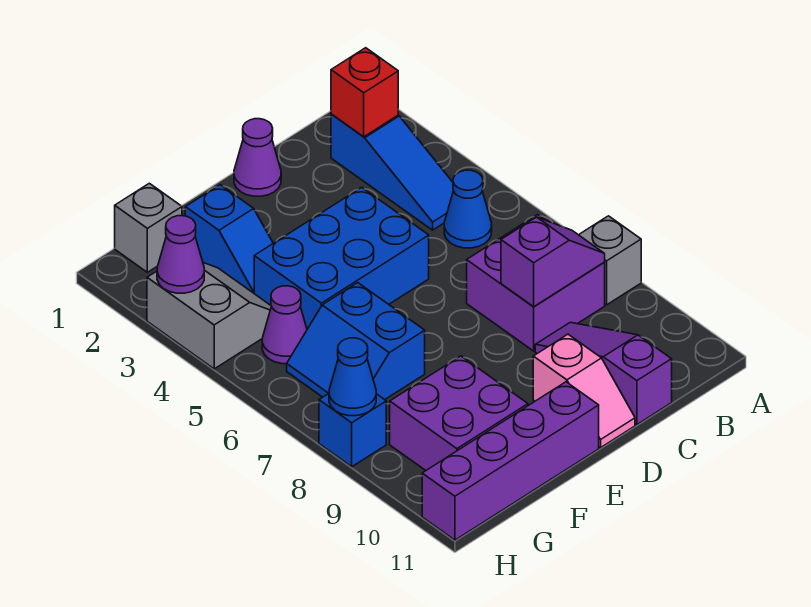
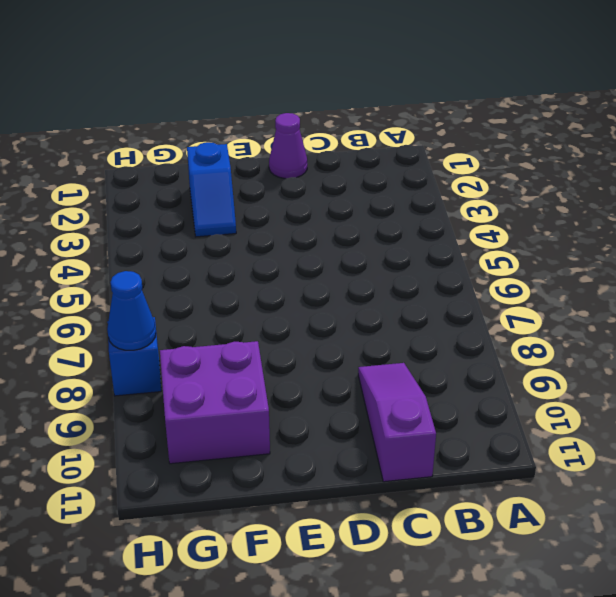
none -> grey 1x1 brick [579,216,641,305]
none -> blue 1x3 slope [331,114,453,230]
none -> blue 1x1 cone [444,170,492,248]

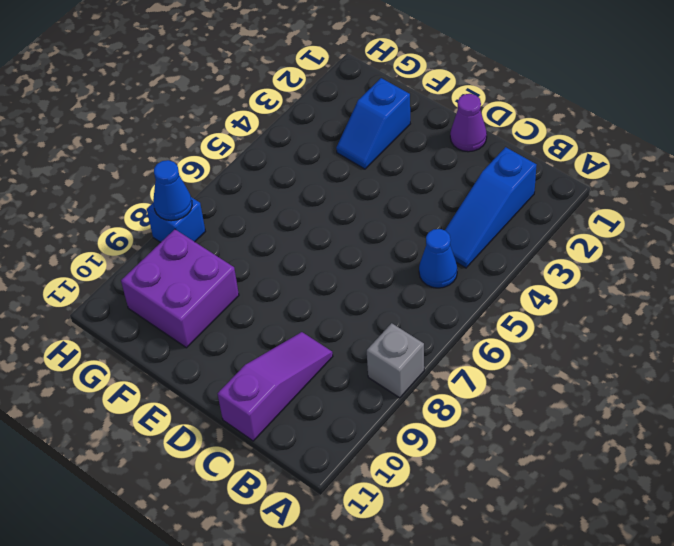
none -> purple 2x2 brick [467,215,605,351]
none -> blue 2x3 brick [254,187,429,329]
none -> pink 1x2 slope [533,334,635,448]

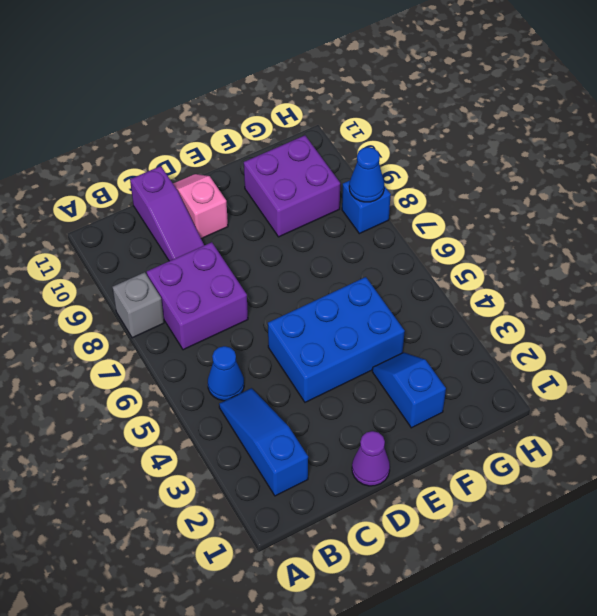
none -> purple 1x4 brick [422,382,599,540]
none -> blue 2x2 slope [287,283,425,400]
none -> grey 1x1 brick [115,183,182,272]

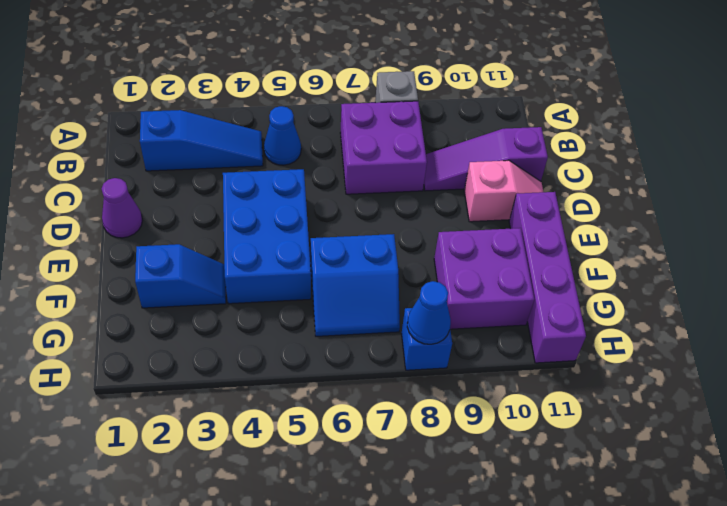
none -> grey 1x1 brick [115,183,182,272]
none -> grey 2x2 slope [147,263,271,369]
none -> purple 1x1 cone [262,286,307,364]

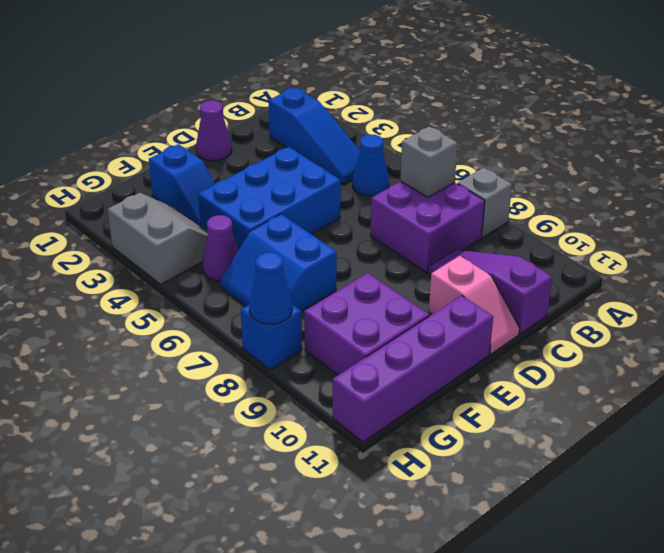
grey 1x1 brick [400,126,458,198] -> grey 1x1 brick moved to [115,183,182,272]
none -> red 1x1 brick [331,48,398,137]
none -> purple 1x2 slope [501,217,605,307]
none -> purple 1x1 cone [157,216,204,293]

